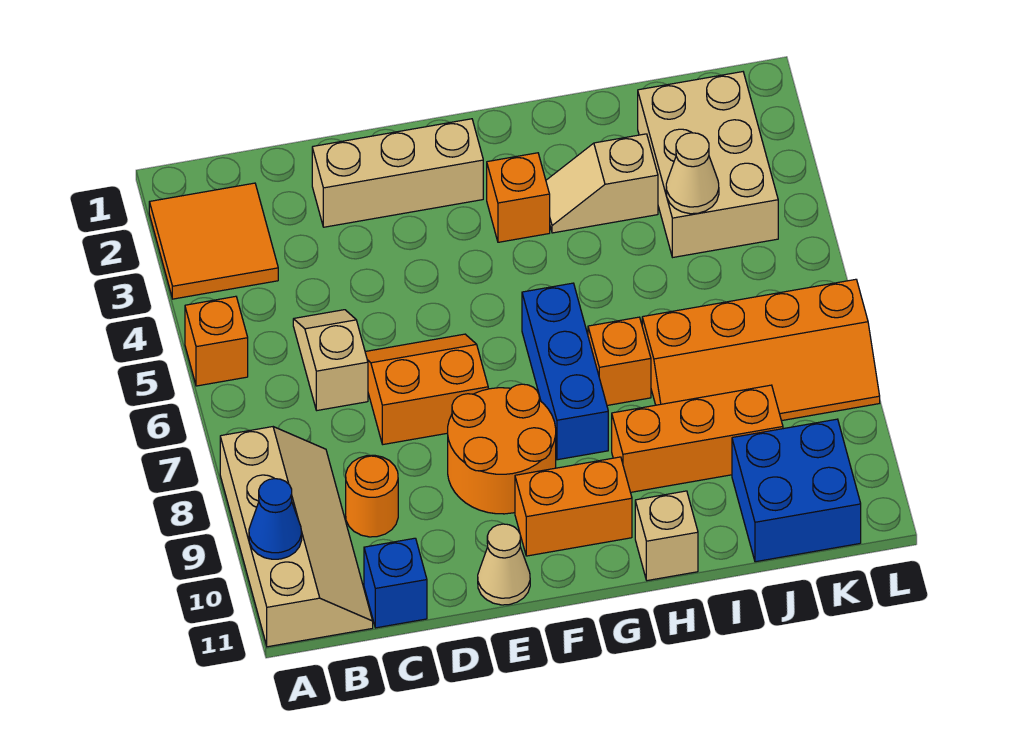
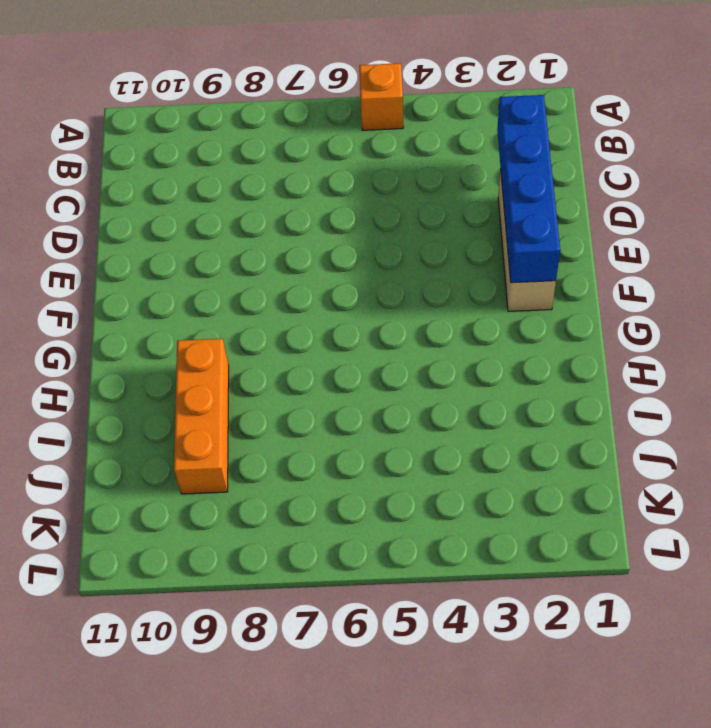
blue 1x4 brick [497,95,560,283] -> none
none -> orange 2x2 tile [149,183,278,299]
none -> tan 2x4 slope [220,427,373,647]
none -> tan 1x2 slope [293,310,368,410]

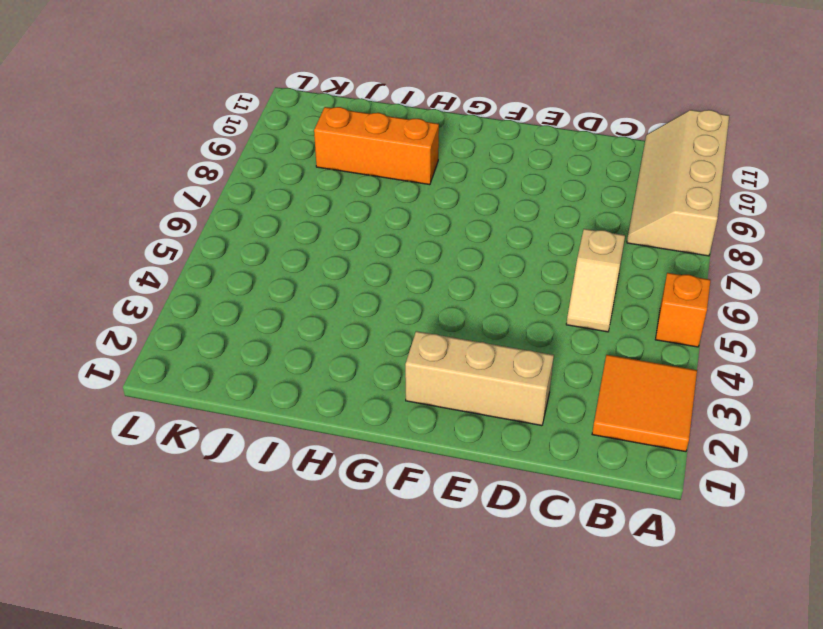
none -> orange 1x1 round brick [346,455,398,537]
none -> blue 1x1 brick [364,538,427,628]
none -> orange 2x2 slope [365,334,488,444]

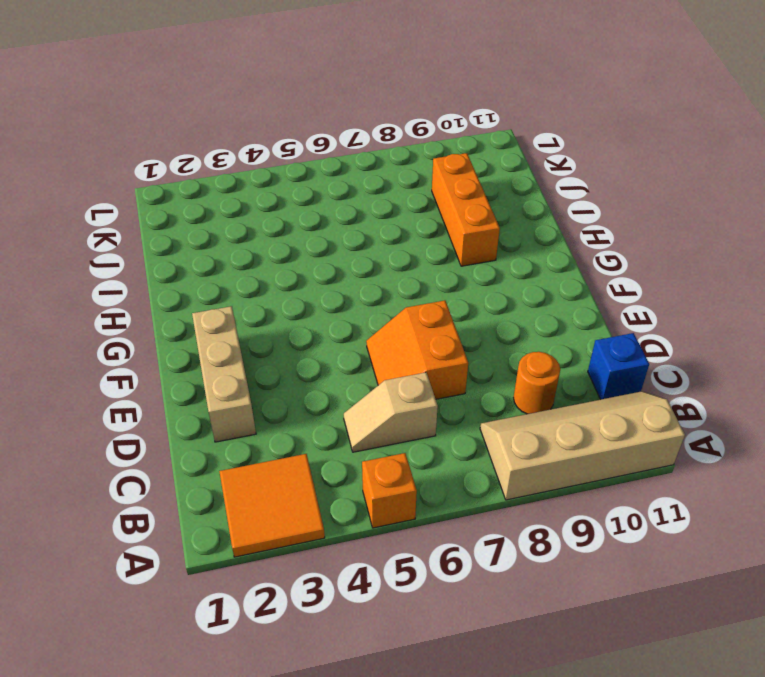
none -> orange 2x2 round brick [448,384,556,514]
none -> tan 1x1 cone [478,524,530,605]
none -> orange 1x2 brick [515,457,632,556]

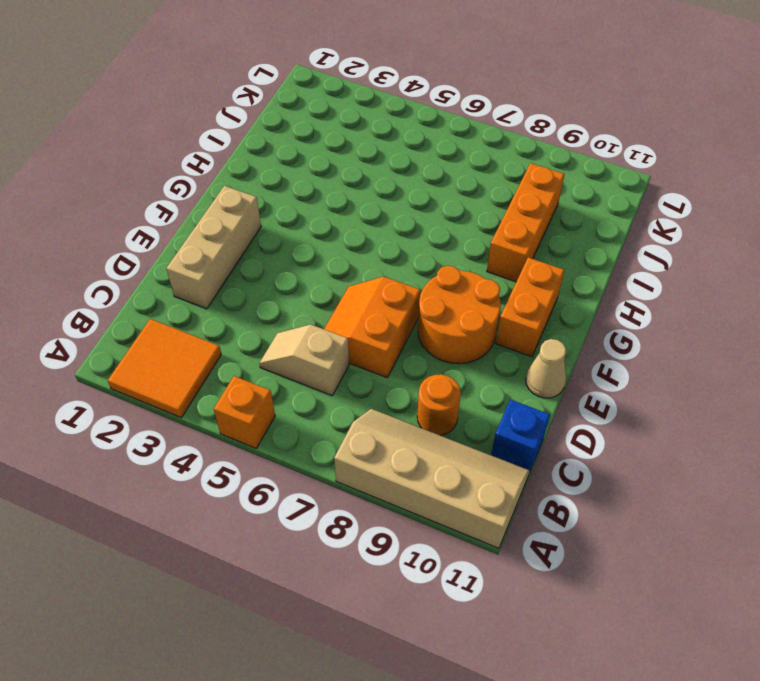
none -> orange 1x1 brick [487,153,550,242]
none -> blue 1x3 brick [522,283,608,460]
none -> tan 1x2 slope [546,134,658,233]

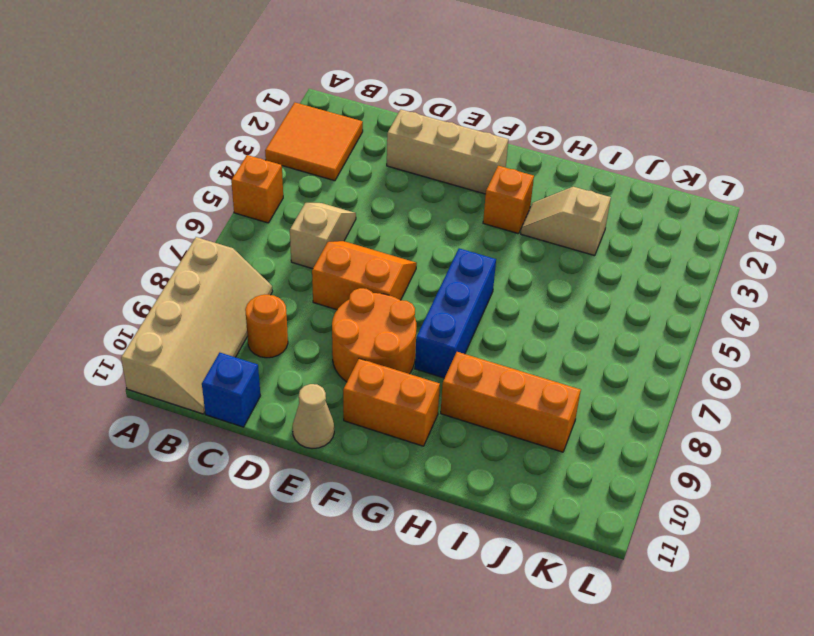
none -> orange 1x1 brick [588,317,651,405]
none -> tan 1x1 brick [635,491,698,581]
none -> orange 2x4 slope [642,279,880,421]

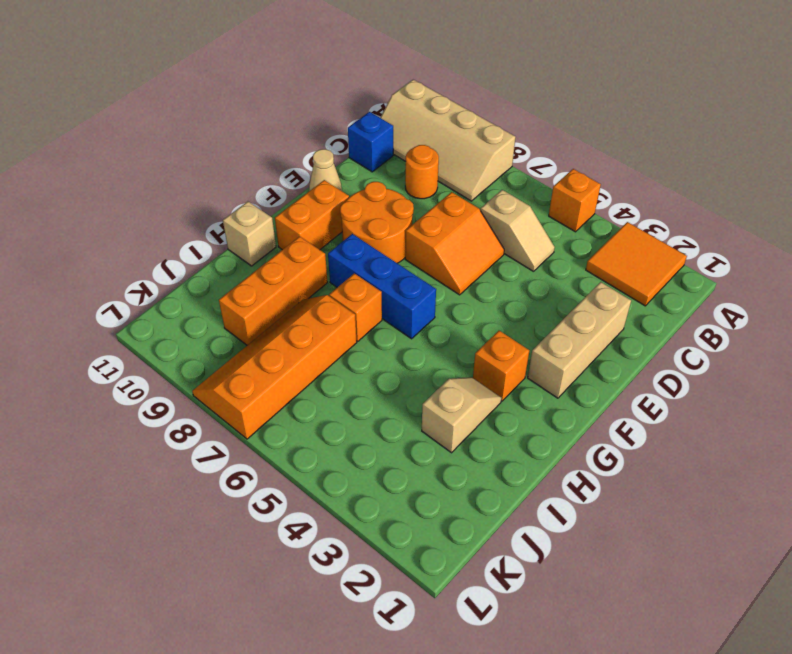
none -> tan 2x3 brick [638,72,778,257]
none -> blue 2x2 brick [732,419,861,562]
none -> blue 1x1 cone [249,479,302,559]

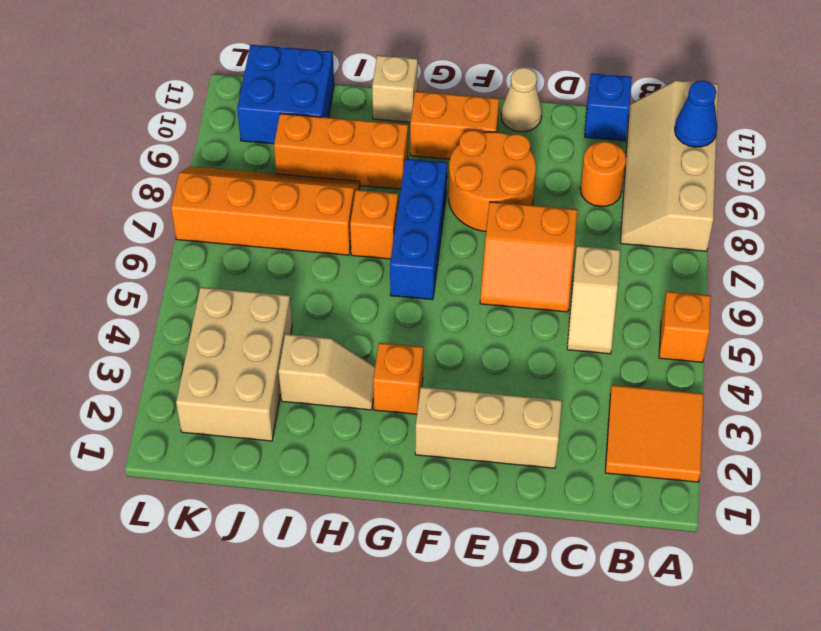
none -> tan 1x1 cone [666,133,719,214]

